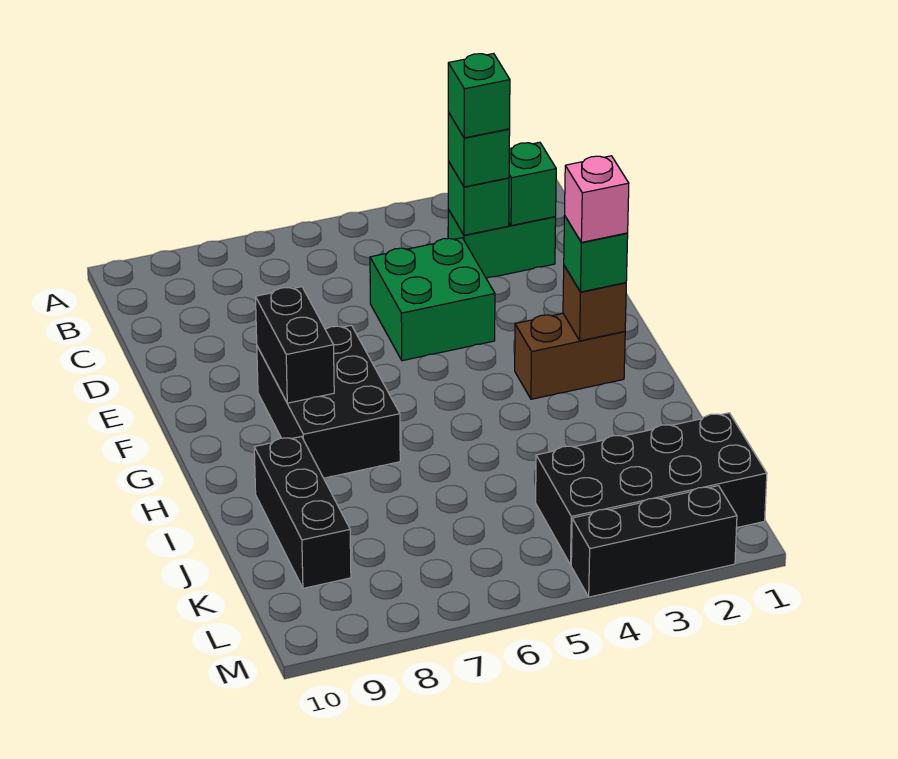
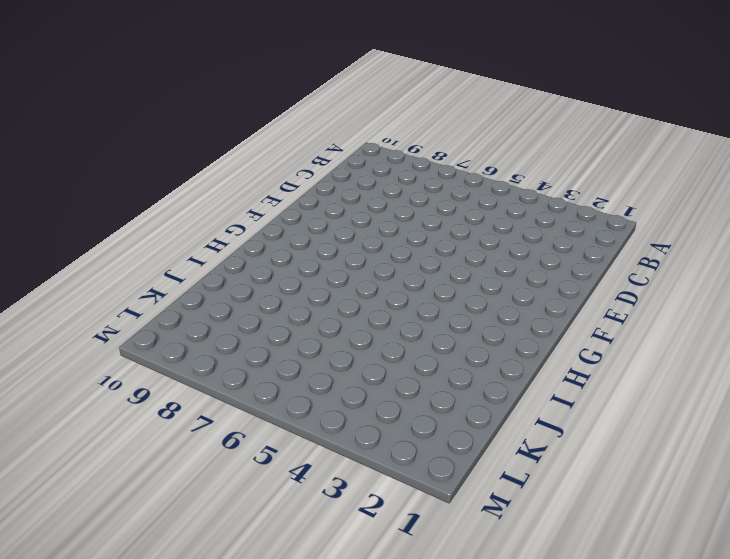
none -> green 1x2 brick [448,210,556,278]
none -> green 2x2 brick [370,238,495,361]
none -> black 2x3 brick [257,325,400,478]

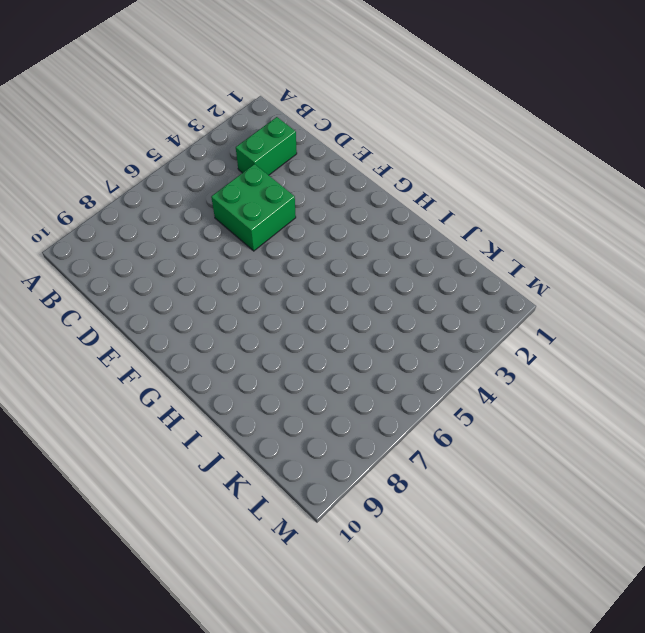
none -> black 2x3 brick [257,325,400,478]
none -> brown 1x2 brick [515,314,625,399]
none -> black 1x3 brick [254,437,351,588]

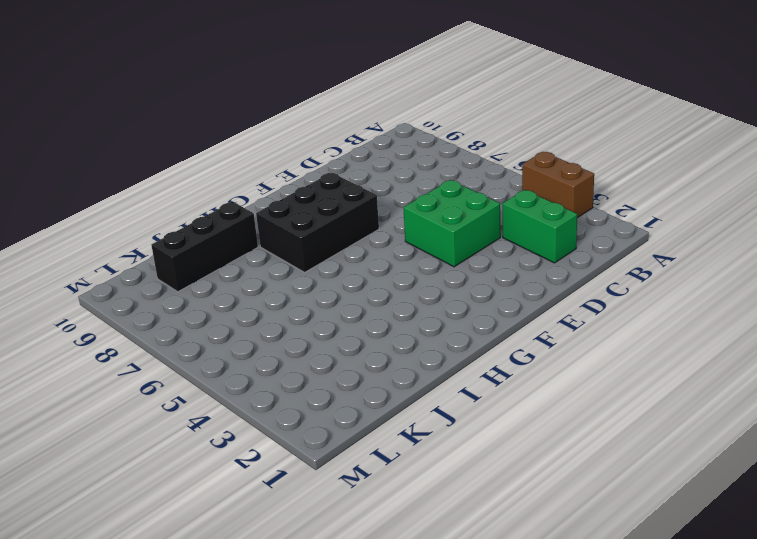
brown 1x2 brick [522,152,594,218] -> brown 1x2 brick moved to [515,314,625,399]
none -> black 2x4 brick [536,413,767,565]
none -> black 1x3 brick [571,486,737,597]
none -> green 1x1 brick [509,142,556,226]

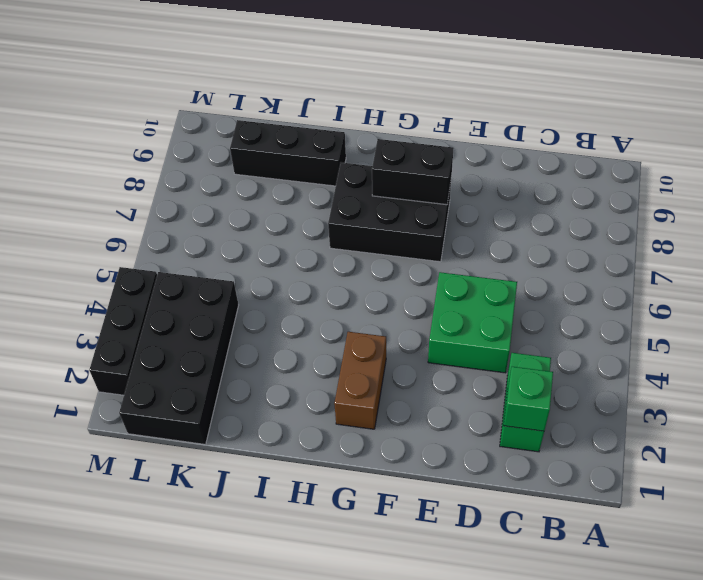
none -> green 1x1 brick [448,161,509,235]
none -> brown 1x1 brick [563,266,626,341]
none -> green 1x1 brick [448,112,510,187]

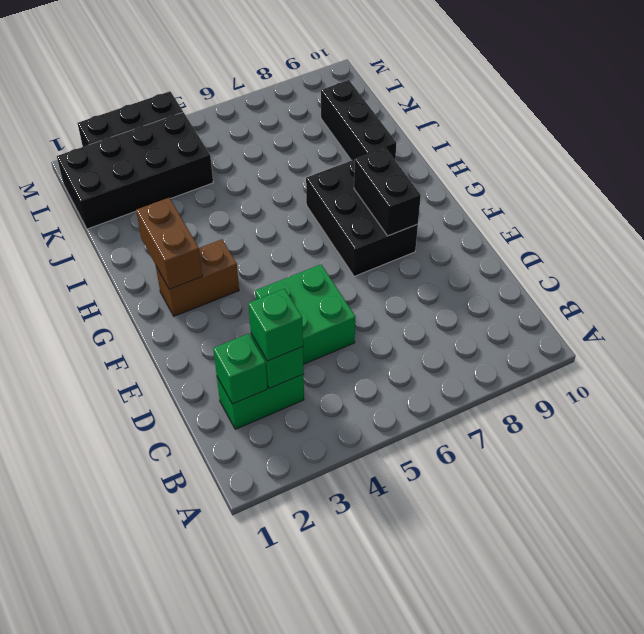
brown 1x2 brick [136,198,202,289] -> brown 1x1 brick [563,266,626,341]
none -> green 1x1 brick [564,216,628,292]
none -> green 1x1 brick [448,54,510,138]
none -> pink 1x1 brick [565,156,629,242]

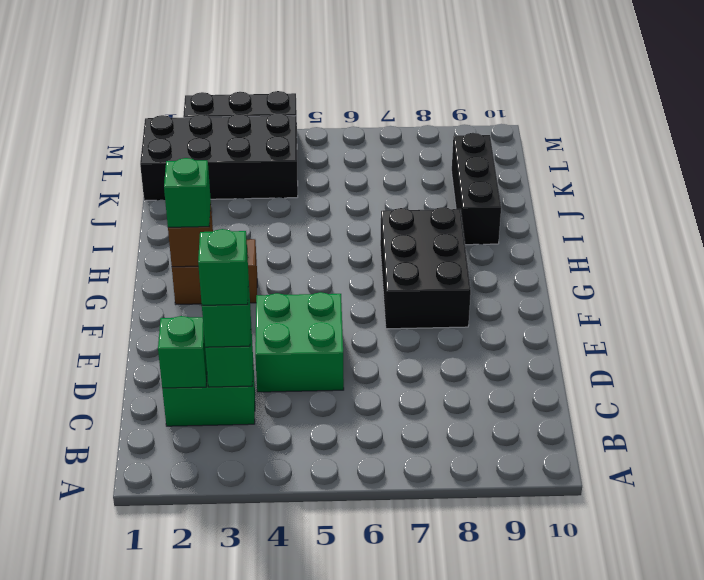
none -> black 1x2 brick [256,287,334,403]
none -> pink 1x1 brick [565,156,629,242]

